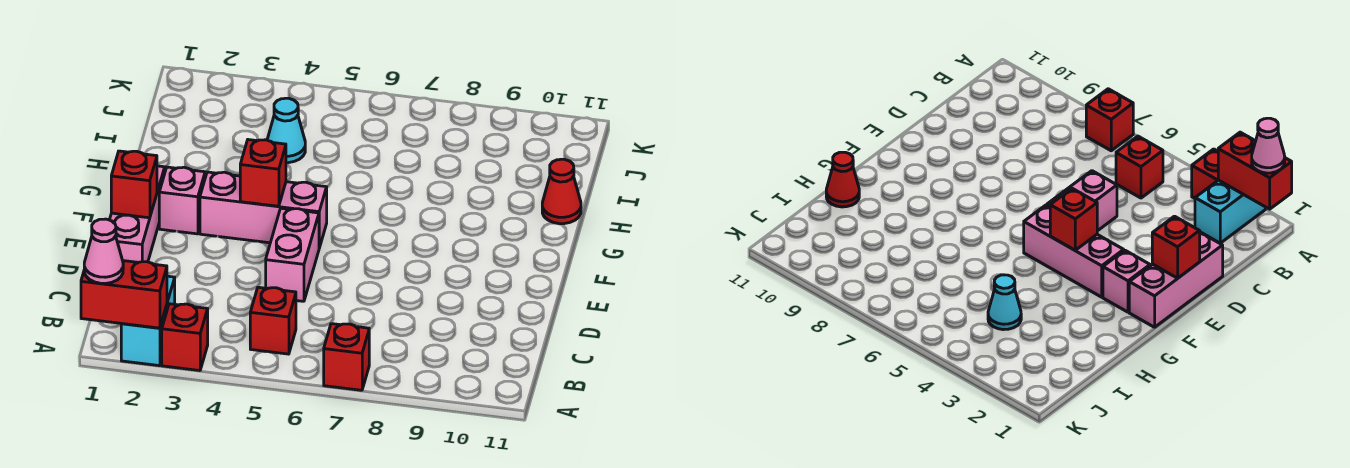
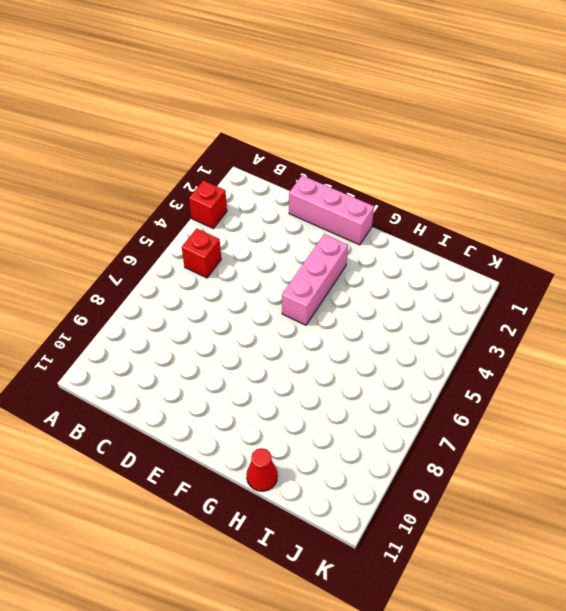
none -> cyan 1x2 brick [121,276,175,366]
none -> red 1x1 brick [324,324,369,390]
none -> pink 1x2 brick [266,208,319,301]

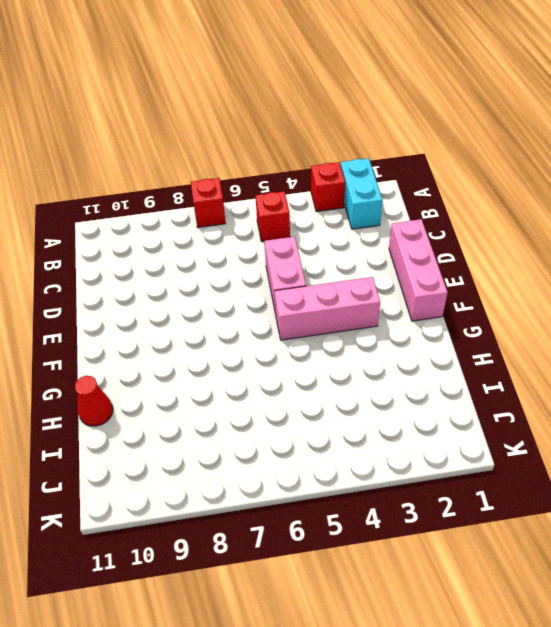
none -> pink 1x1 brick [159,167,205,234]
none -> cyan 1x1 cone [267,98,305,163]
none -> red 1x2 brick [81,261,167,328]

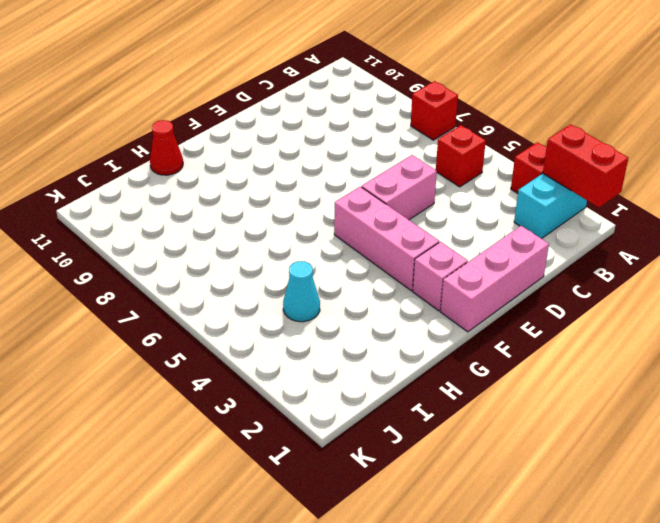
none -> red 1x1 brick [111,151,157,218]
none -> red 1x1 brick [240,140,286,206]
none -> pink 1x1 cone [84,219,123,283]

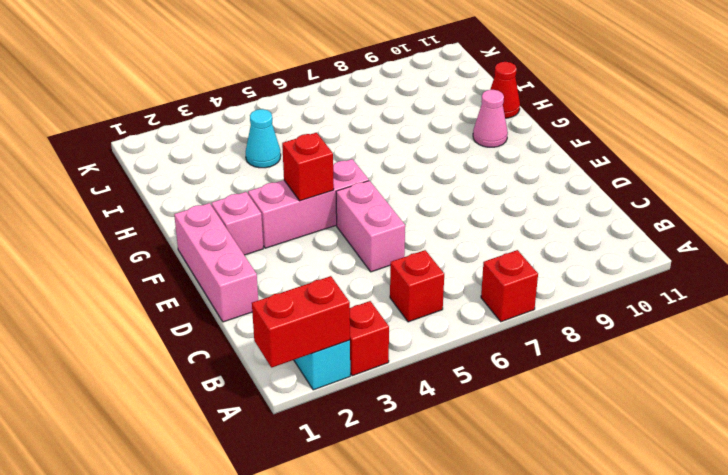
pink 1x1 cone [473,90,508,147] -> pink 1x1 cone moved to [84,219,123,283]
none -> red 1x1 brick [111,151,157,218]

